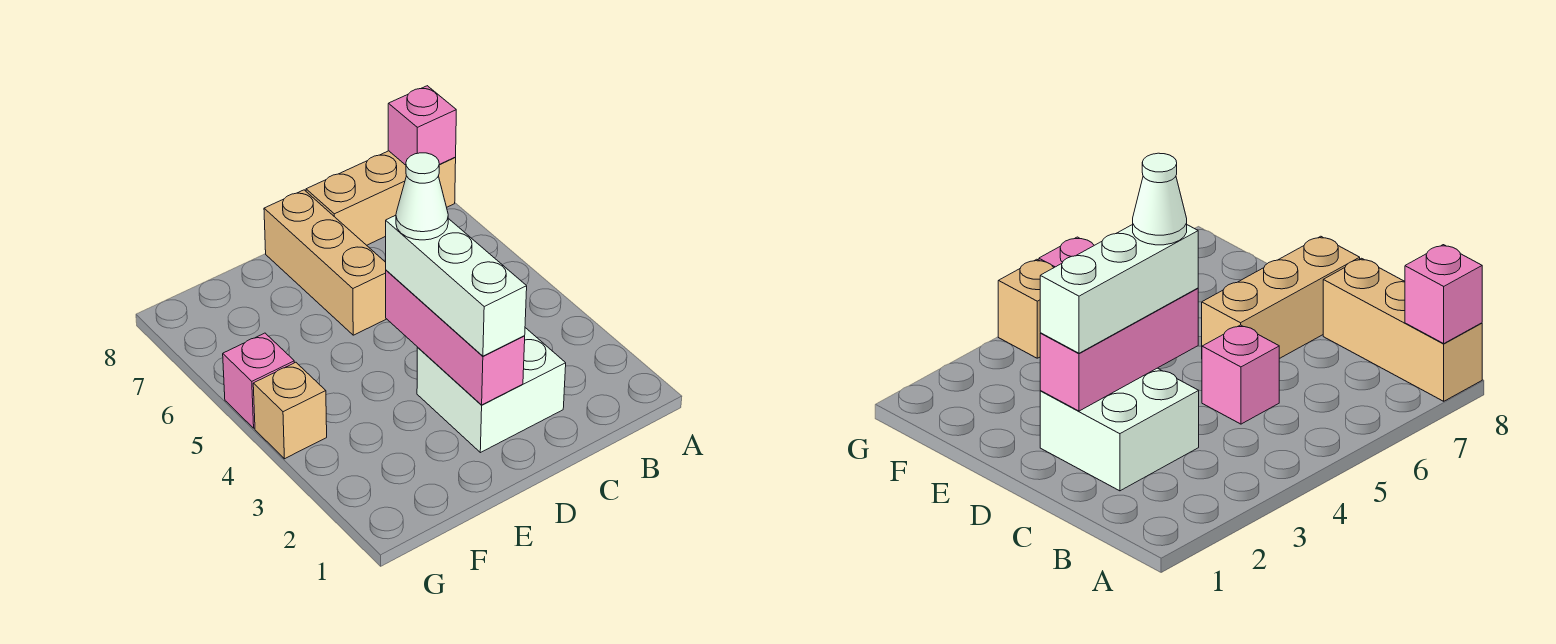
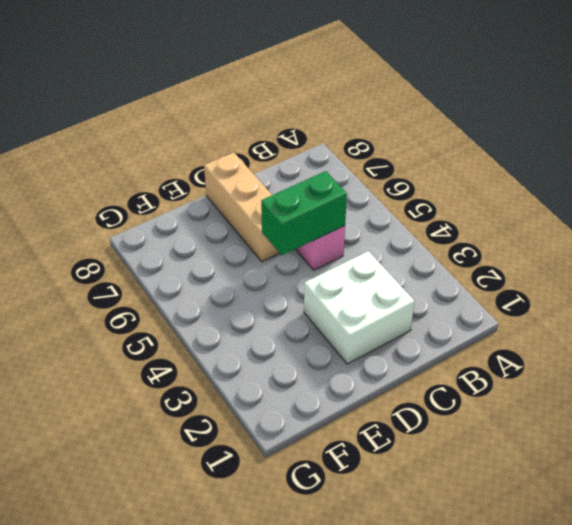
green 1x2 brick [261,171,347,255] -> none
none -> tan 1x3 brick [306,151,456,245]
none -> tan 1x1 brick [253,362,327,459]

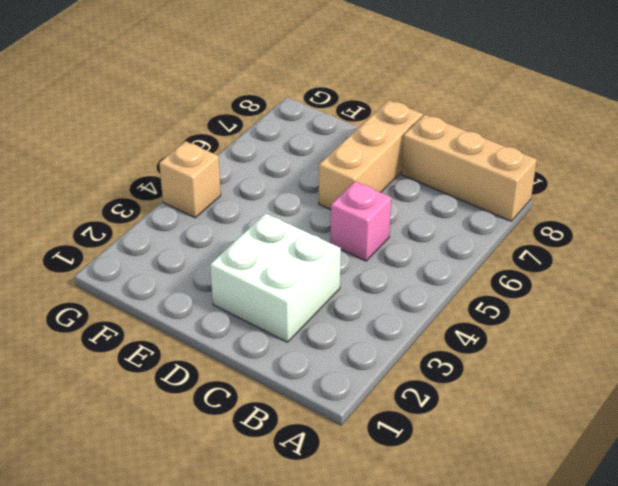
none -> pink 1x1 brick [223,333,294,428]
none -> pink 1x1 brick [388,86,456,165]

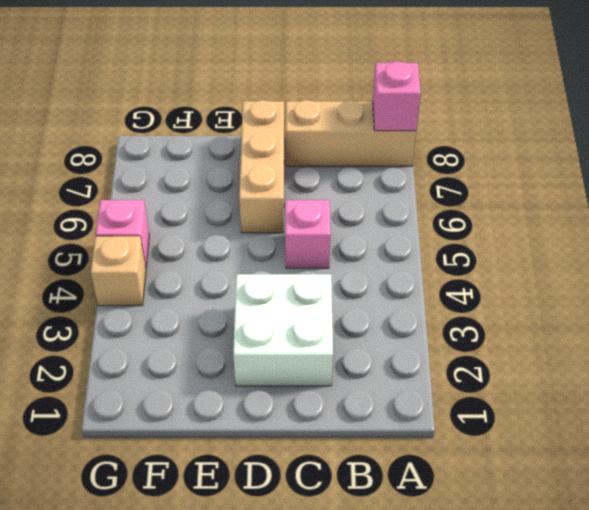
none -> pink 1x3 brick [386,270,525,405]
none -> white 1x3 brick [386,215,527,356]

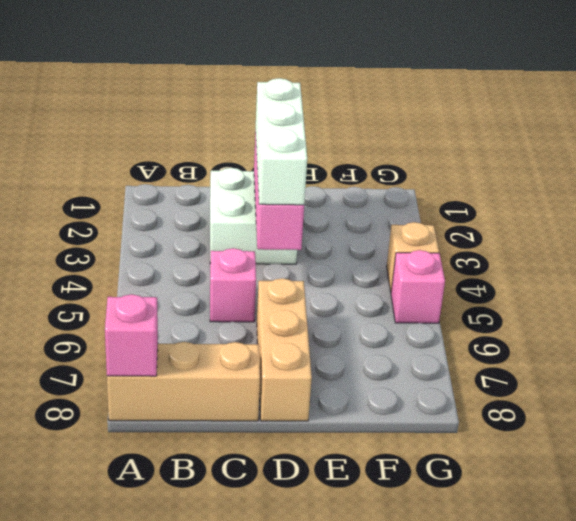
none -> white 1x1 cone [396,153,448,240]

